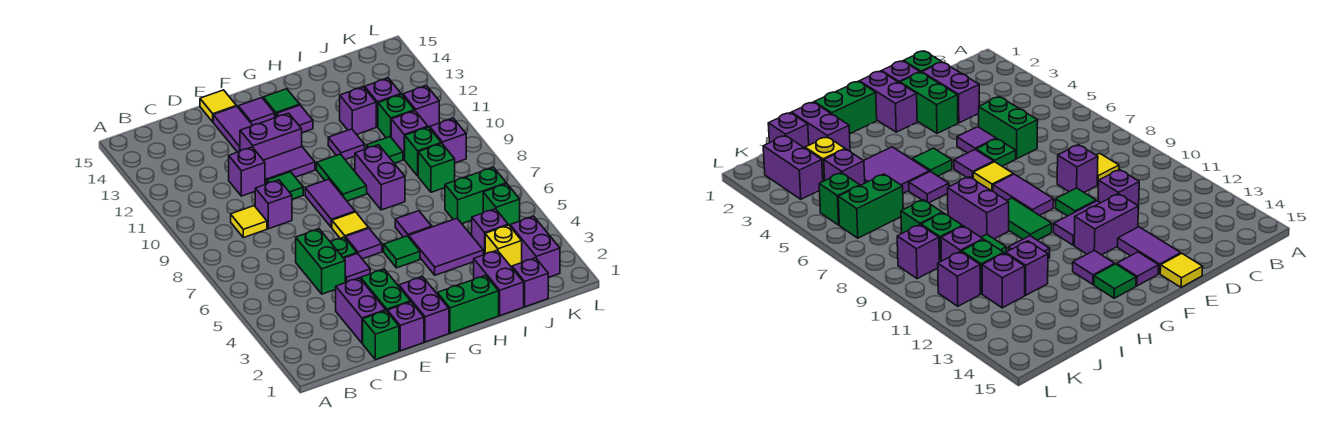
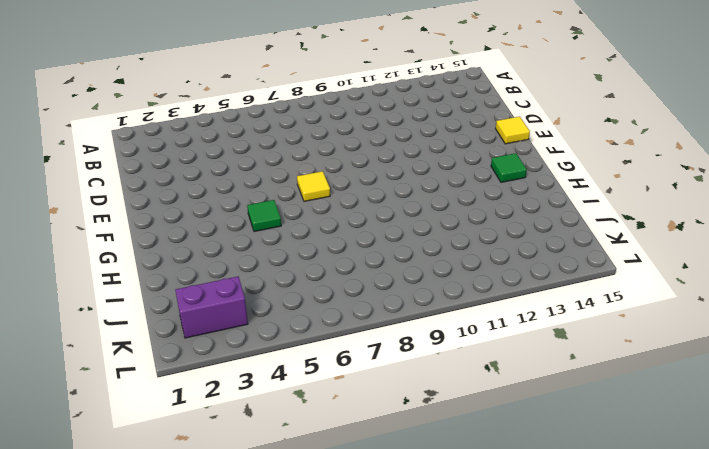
none -> yellow 1x1 tile [231,206,267,238]
none -> green 1x1 brick [363,311,399,360]
none -> purple 1x2 brick [336,278,386,343]
none -> green 1x2 brick [296,229,345,294]

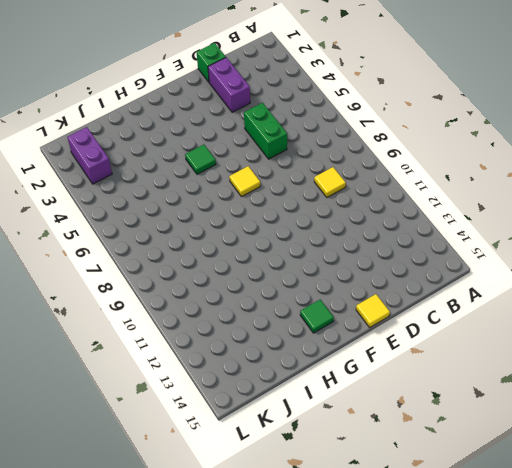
none -> purple 1x1 brick [255,180,292,229]
none -> purple 1x1 brick [229,147,265,196]
none -> purple 1x1 brick [387,302,424,351]
none -> green 1x2 brick [361,269,411,311]

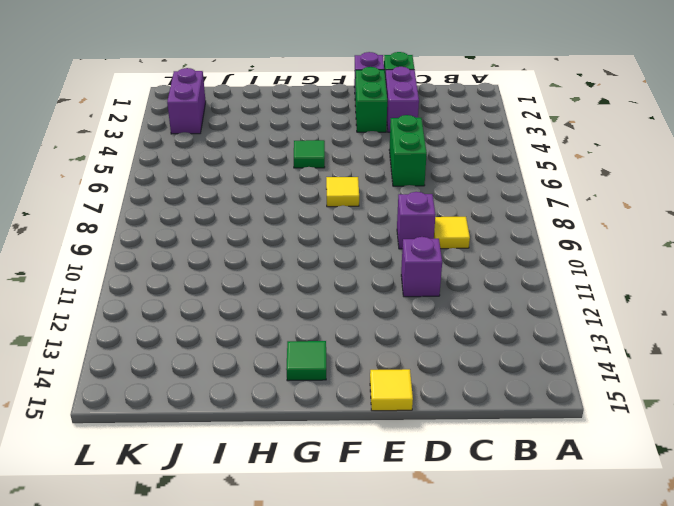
none -> purple 1x1 tile [344,254,370,283]
none -> green 1x1 plate [331,237,357,258]
none -> green 1x1 tile [267,172,303,199]
none -> purple 1x2 tile [263,147,315,185]

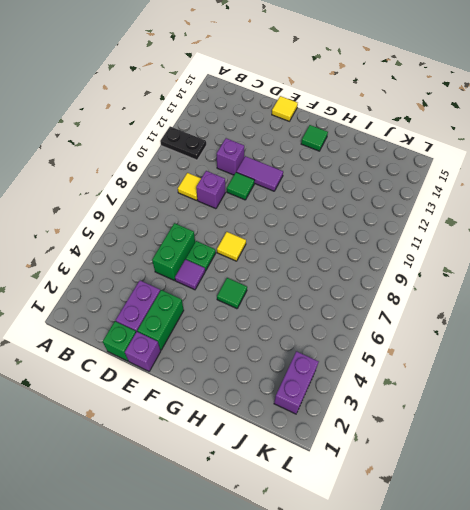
black 1x2 plate [160,126,206,160] -> none
none -> purple 1x2 brick [240,113,302,160]
none -> purple 1x2 tile [213,106,253,152]
none -> purple 1x2 brick [399,277,449,342]
none -> purple 1x1 tile [345,228,382,259]

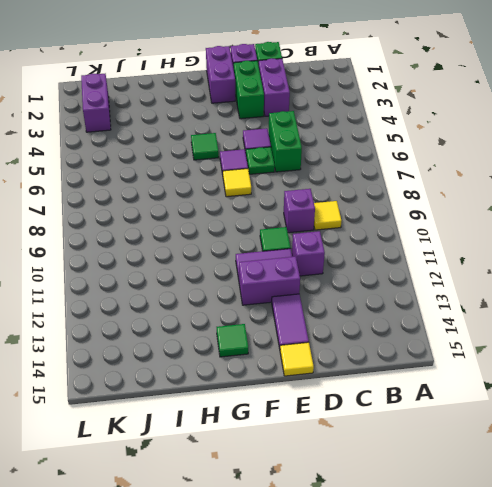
none -> purple 1x2 tile [305,179,355,228]
none -> purple 1x1 tile [238,98,275,125]
none -> green 1x2 brick [437,275,499,333]
none -> green 1x2 tile [317,154,367,201]

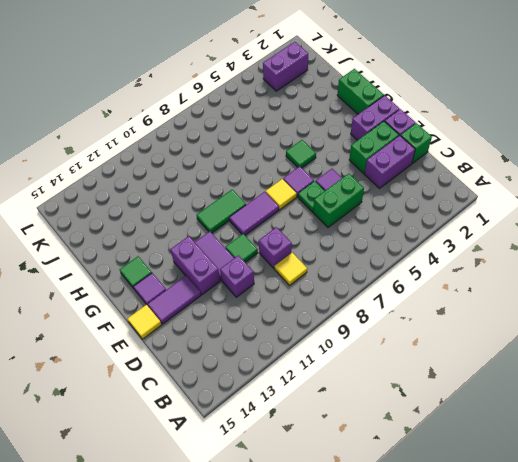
none -> purple 1x1 tile [277,105,313,133]
none -> purple 2x2 tile [409,218,483,275]
none -> purple 1x1 tile [395,211,432,237]
none -> purple 1x2 brick [355,145,405,210]

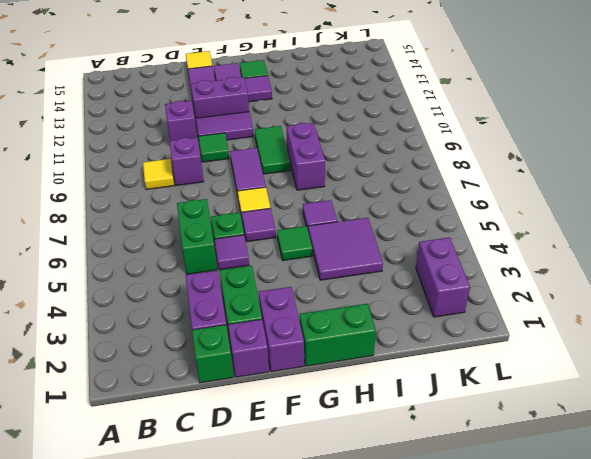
none -> purple 1x1 tile [328,129,365,160]
none -> purple 1x2 brick [474,250,524,316]
none -> green 1x1 tile [367,137,403,163]
none -> purple 1x1 brick [340,87,376,134]

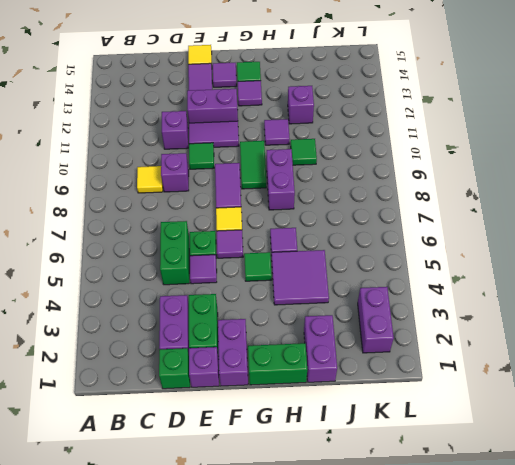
none -> purple 1x1 brick [512,258,548,307]
none -> yellow 1x1 brick [485,225,522,267]
none -> purple 1x1 brick [472,209,508,255]
none -> green 1x2 brick [445,167,506,224]

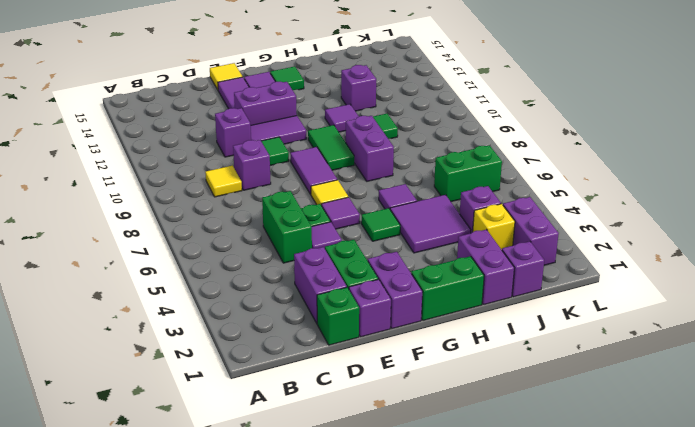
none -> purple 1x1 tile [277,105,313,133]
none -> green 1x1 brick [418,143,455,192]
none -> green 1x1 brick [404,127,441,176]
none -> purple 1x1 brick [391,111,428,159]

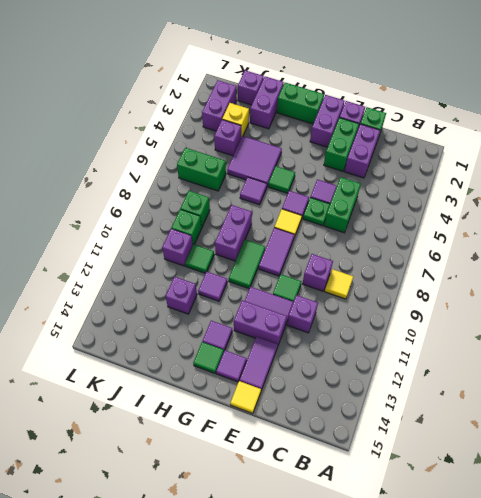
none -> green 1x1 brick [378,94,414,138]
none -> purple 1x1 brick [365,78,401,127]
none -> green 1x1 brick [483,184,520,226]
none -> purple 1x1 brick [430,118,466,163]

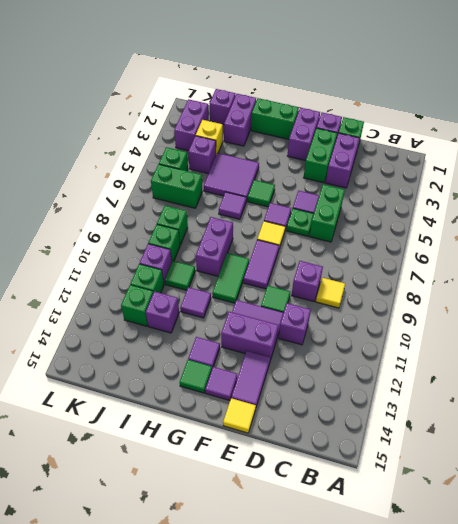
green 1x1 brick [121,285,153,326] -> purple 1x1 brick [365,78,401,127]
none -> purple 1x1 brick [430,118,466,163]
none -> purple 1x1 brick [403,86,439,128]

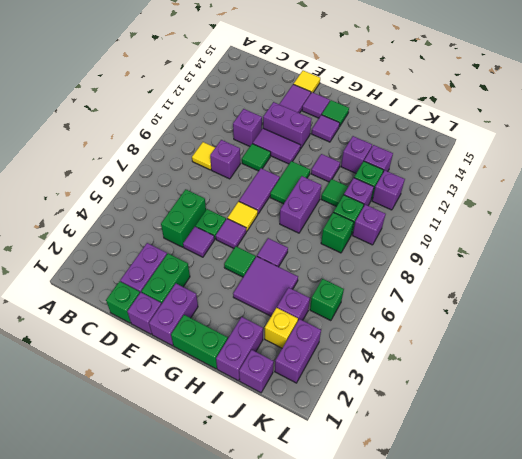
none -> green 1x2 brick [445,167,506,224]

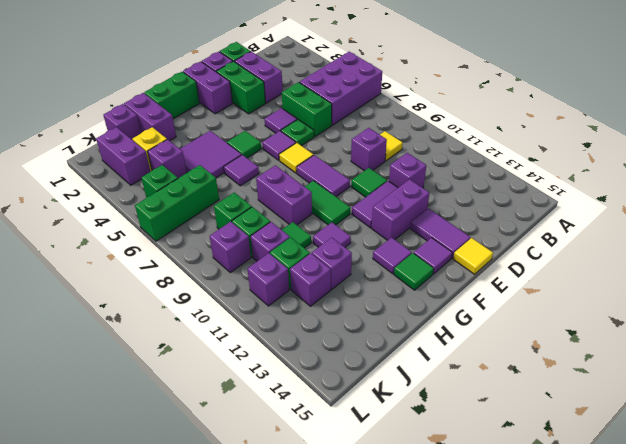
purple 2x3 brick [299,52,382,125] -> none
green 1x3 brick [135,165,219,241] -> green 1x2 brick [445,167,506,224]

